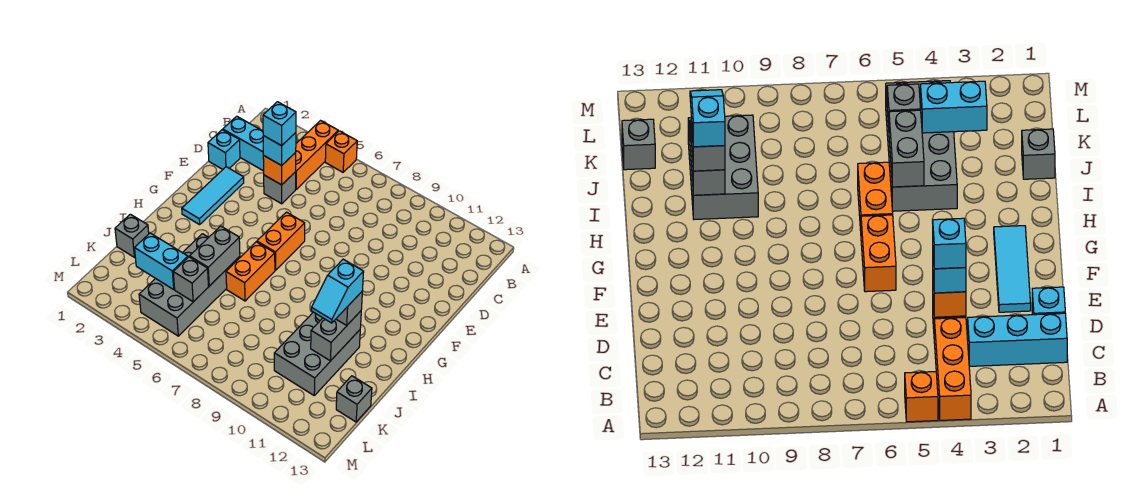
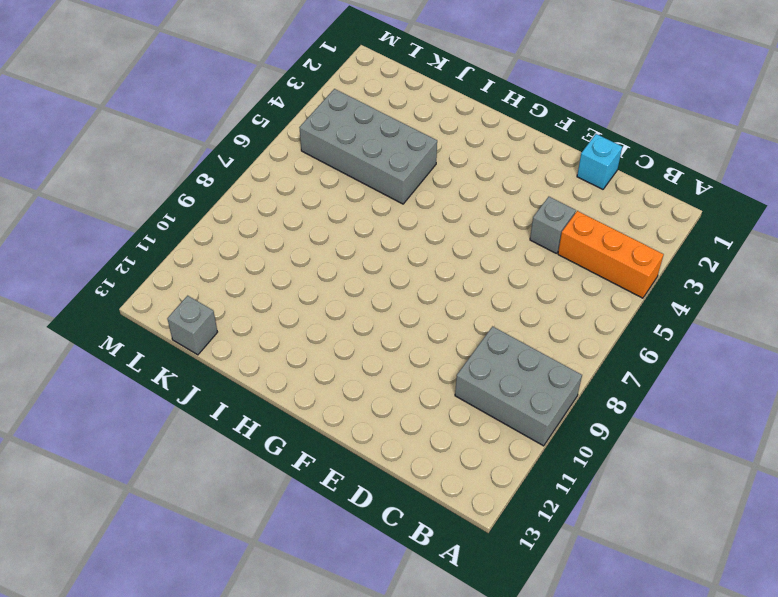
grey 2x3 brick [455,326,582,446] -> grey 2x3 brick moved to [274,312,360,395]
none -> orange 1x1 brick [325,131,357,172]
none -> cyan 1x3 brick [223,116,264,171]
none -> cyan 1x3 tile [182,167,244,225]

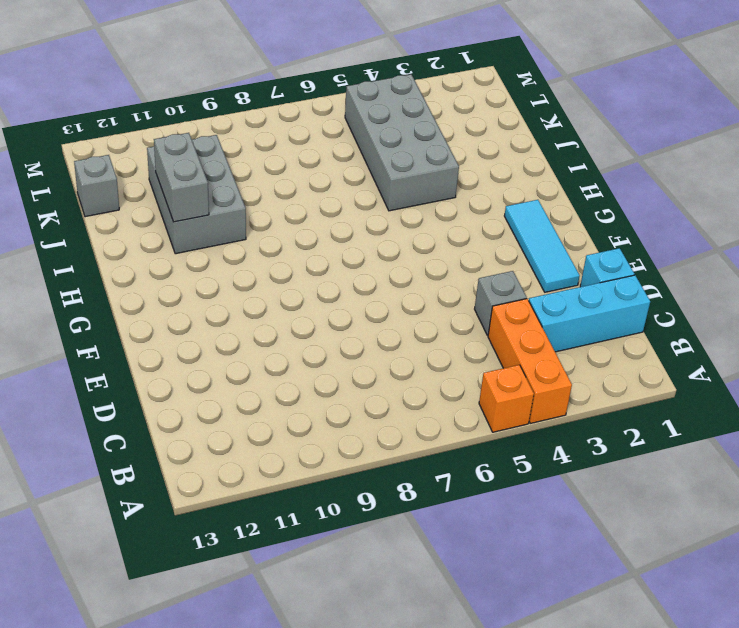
none -> orange 1x2 brick [257,212,305,270]
none -> orange 1x2 brick [226,242,275,301]
none -> grey 1x1 brick [115,214,149,257]

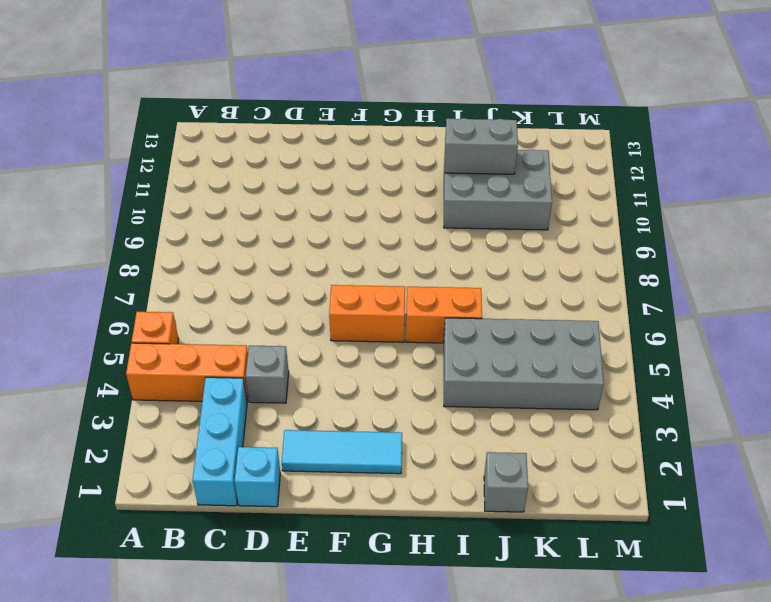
none -> grey 1x1 brick [336,376,372,422]
none -> orange 1x1 brick [263,153,296,185]
none -> grey 1x2 brick [190,226,240,286]

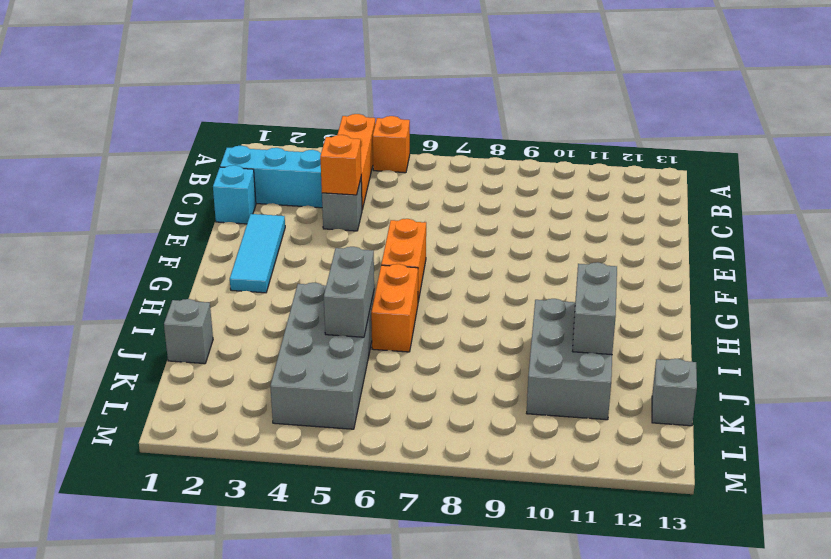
none -> cyan 1x2 brick [135,233,188,289]
none -> grey 1x1 brick [173,257,208,302]
none -> cyan 1x1 brick [263,133,296,166]

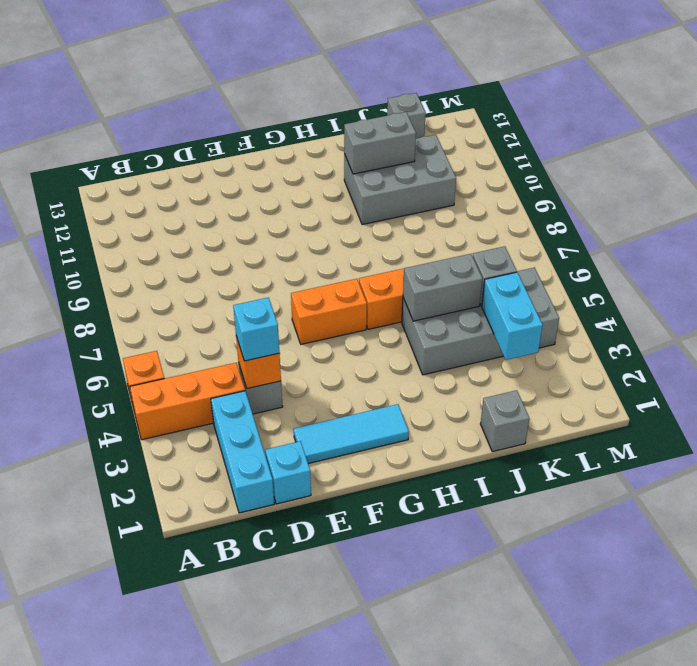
none -> grey 1x1 brick [336,292,362,325]
none -> cyan 1x1 brick [263,102,296,146]
none -> cyan 1x2 slope [311,259,364,323]

